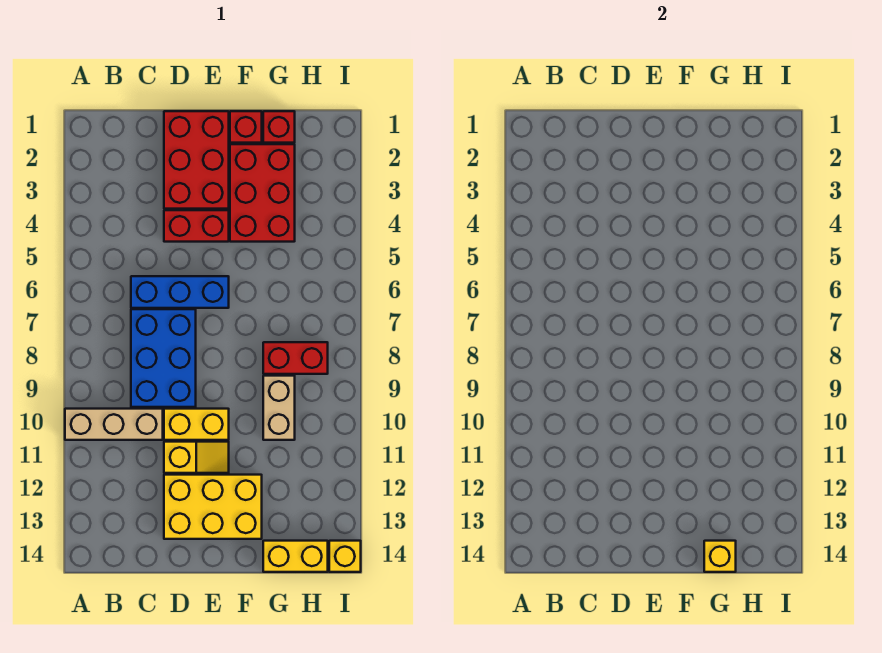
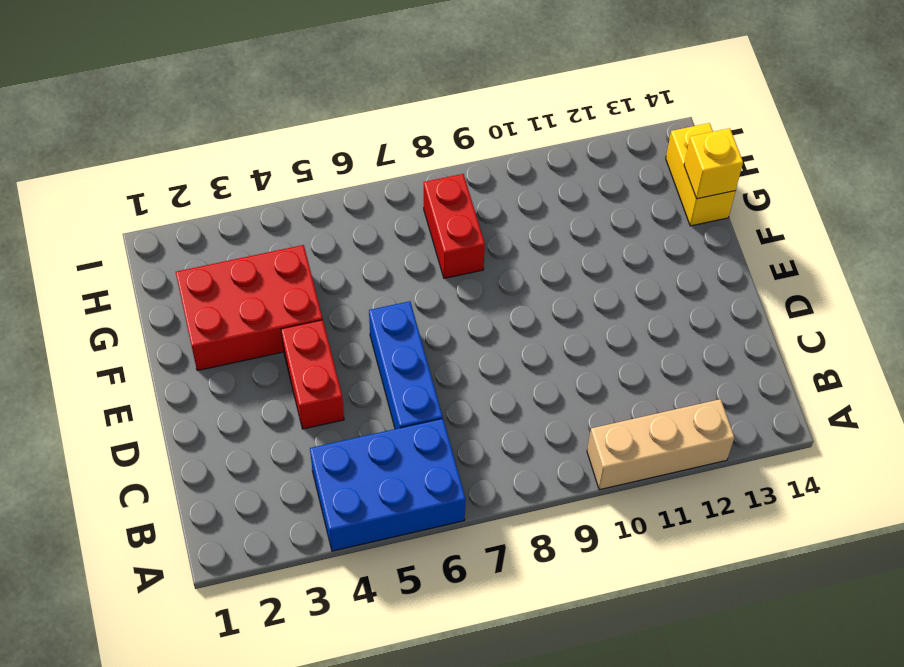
blue 2x3 brick [310,419,466,551] -> blue 2x3 brick moved to [131,309,196,407]
tan 1x3 brick [587,399,734,490] -> tan 1x3 brick turned to [65,409,163,440]
none -> red 2x3 brick [164,111,229,209]
none -> yellow 1x2 brick [164,409,229,440]
none -> yellow 1x2 slope [164,442,229,473]

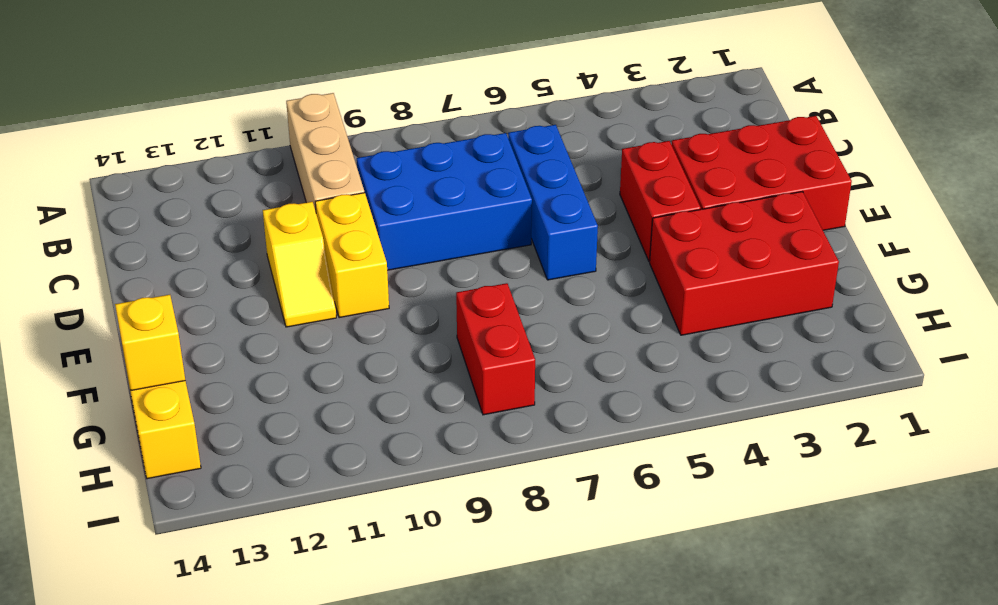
none -> yellow 2x3 brick [164,475,262,539]
none -> red 1x1 brick [230,111,262,143]
none -> red 1x1 brick [263,111,295,143]

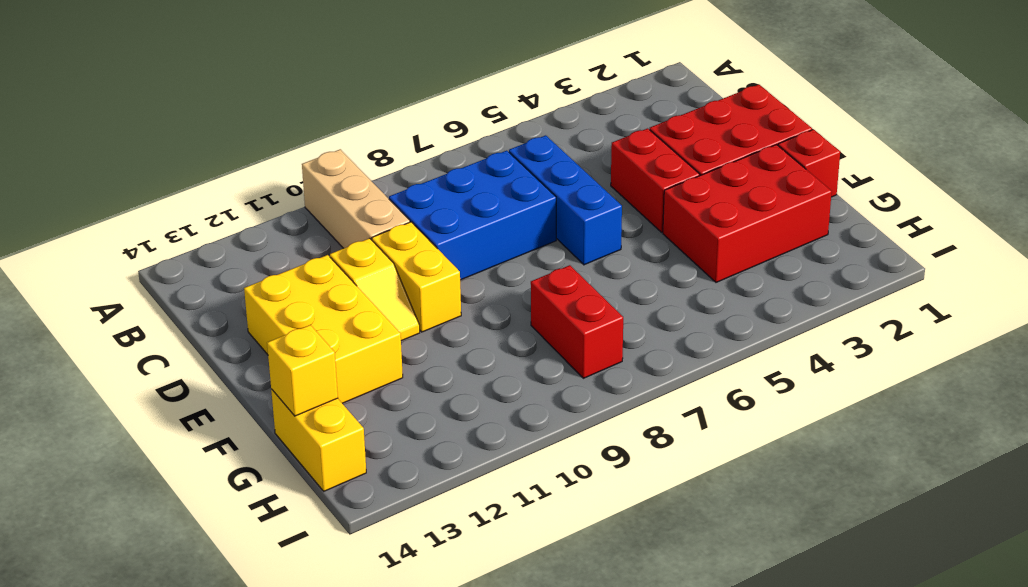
none -> red 1x1 brick [263,111,295,143]
none -> tan 1x2 brick [263,376,295,440]
none -> yellow 1x1 brick [329,541,361,572]

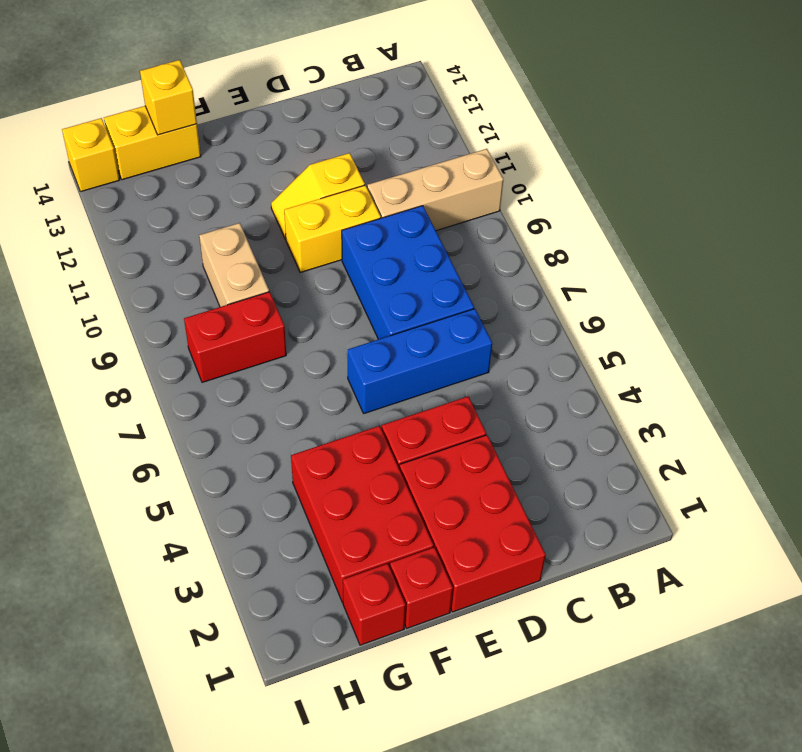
none -> yellow 2x3 brick [164,475,262,539]

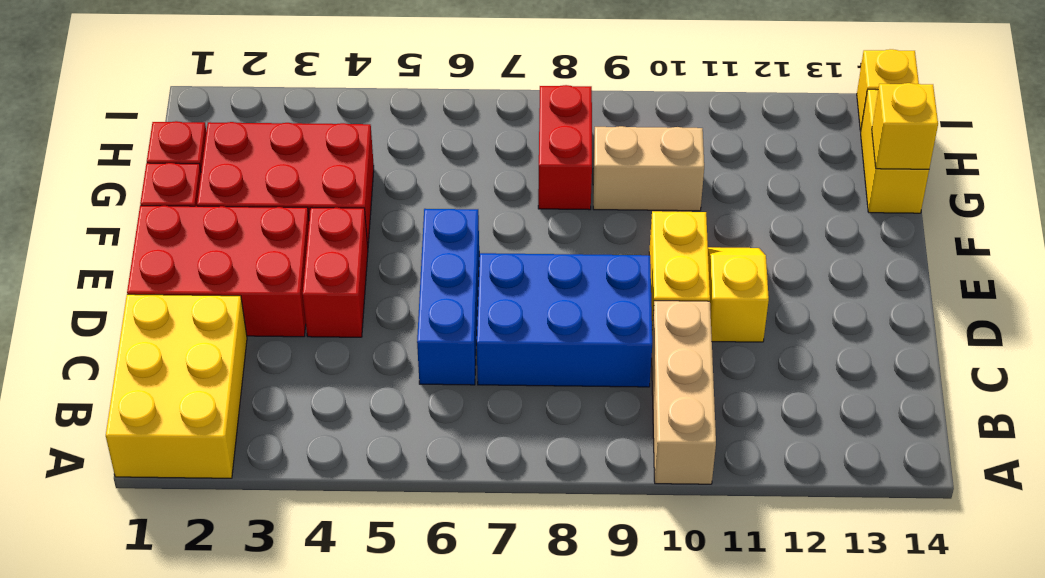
yellow 2x3 brick [106,294,247,478] -> yellow 2x3 brick moved to [164,475,262,539]

